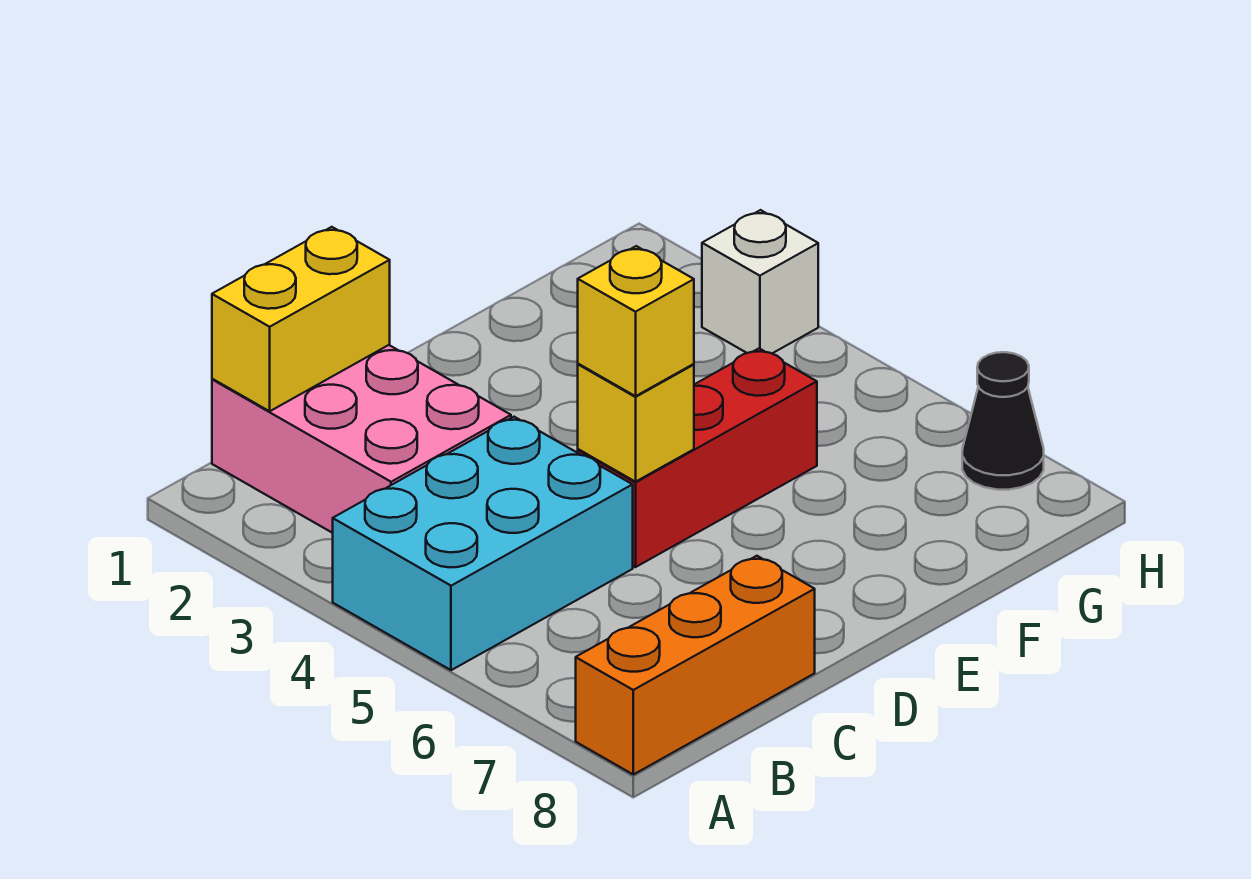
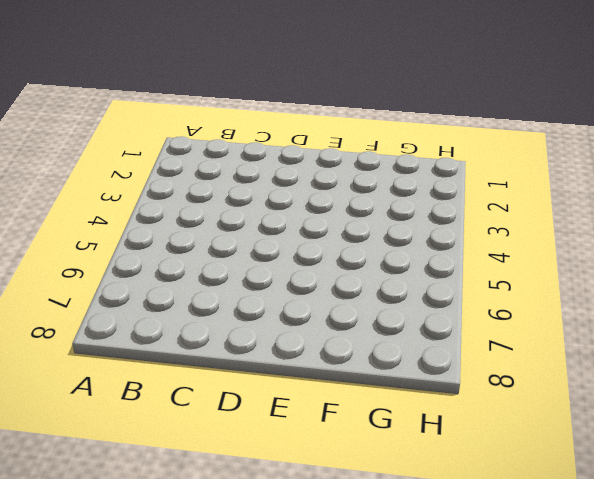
none -> cyan 2x3 brick [333,417,633,670]
none -> orange 1x3 brick [576,556,815,774]

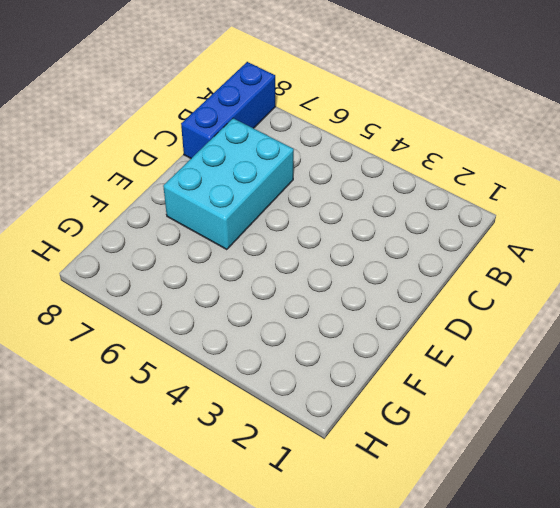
blue 1x3 brick [181,62,275,158] -> orange 1x3 brick [576,556,815,774]
cyan 2x3 brick [163,118,294,250] -> cyan 2x3 brick moved to [333,417,633,670]
none -> pink 2x3 brick [212,345,511,533]
none -> red 1x3 brick [578,348,817,567]

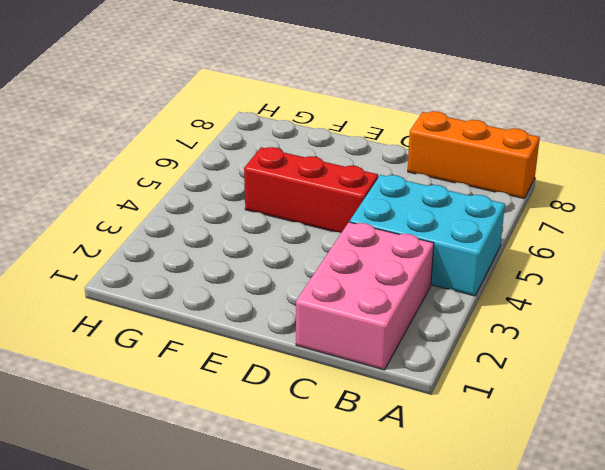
none -> white 1x1 brick [702,210,818,353]
none -> black 1x1 cone [962,352,1044,490]

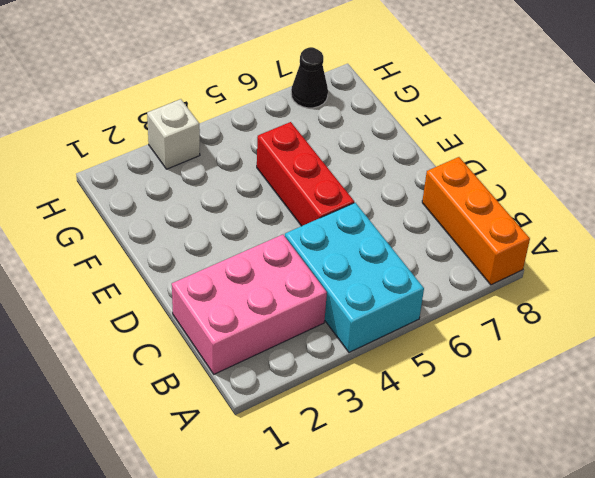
none -> yellow 1x2 brick [212,227,390,411]
none -> yellow 1x1 brick [578,364,694,482]

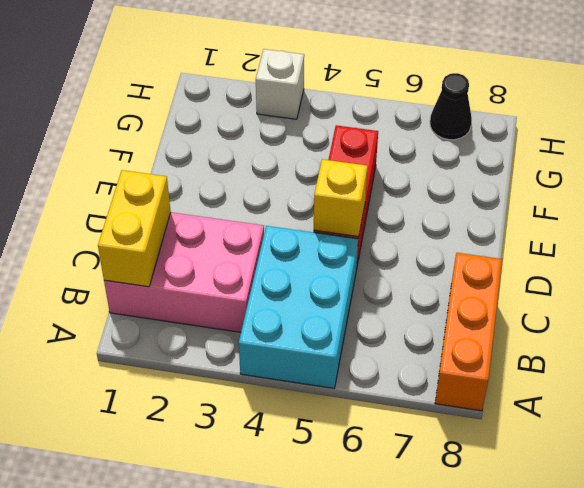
none -> yellow 1x1 brick [578,246,694,396]

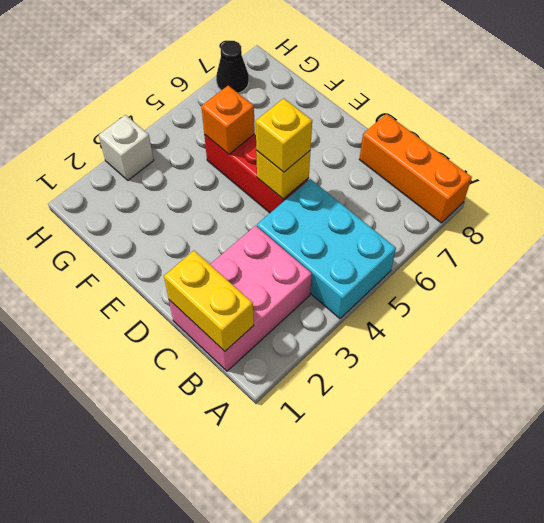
orange 1x1 brick [201,86,255,154] -> none

